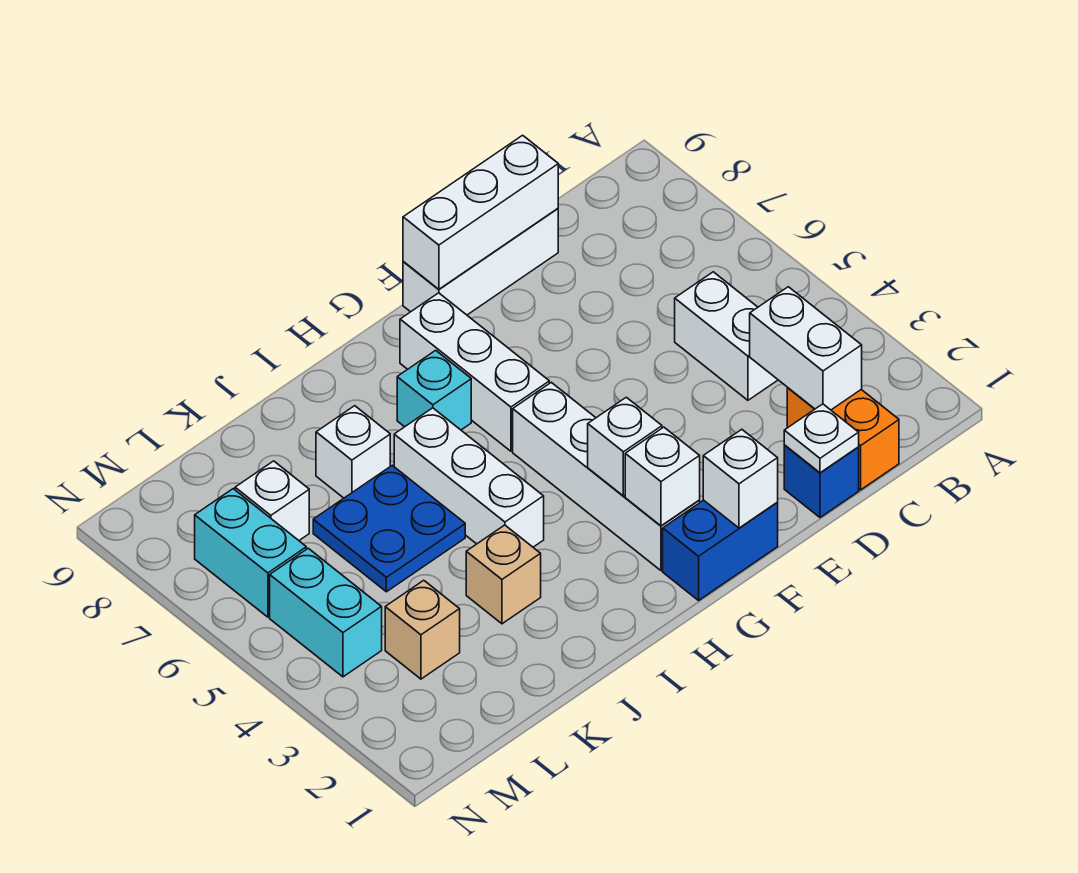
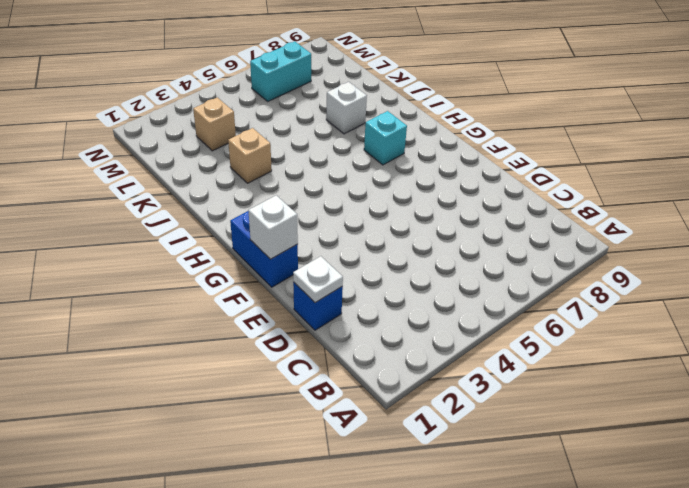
none -> orange 1x2 brick [787,388,899,490]
none -> white 1x2 brick [675,272,778,400]
none -> white 1x3 brick [403,209,558,315]

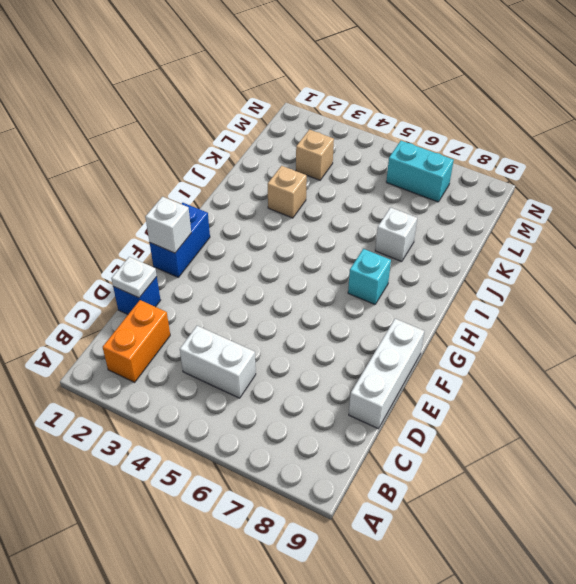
orange 1x2 brick [103,300,170,382] -> orange 1x2 brick turned to [787,388,899,490]
none -> white 1x4 brick [513,382,700,571]
none -> white 1x3 brick [400,293,549,451]
none -> white 1x3 brick [394,408,544,547]

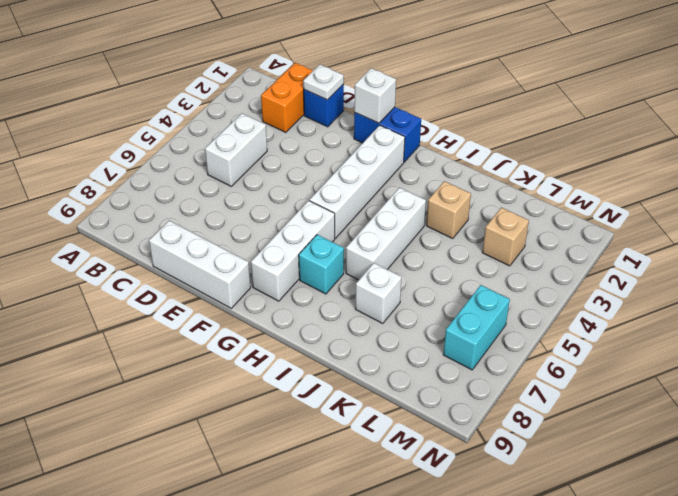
none -> blue 2x2 plate [313,465,465,592]
none -> white 1x1 brick [235,461,309,540]
none -> cyan 1x2 brick [270,548,382,677]

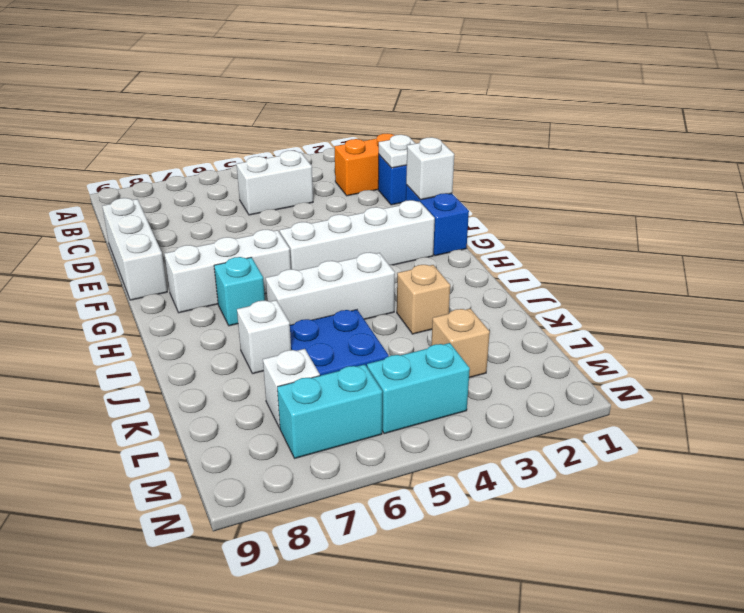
none -> white 1x2 brick [750,287,862,410]
none -> white 1x3 brick [403,135,558,289]
none -> white 1x1 brick [625,427,700,526]

